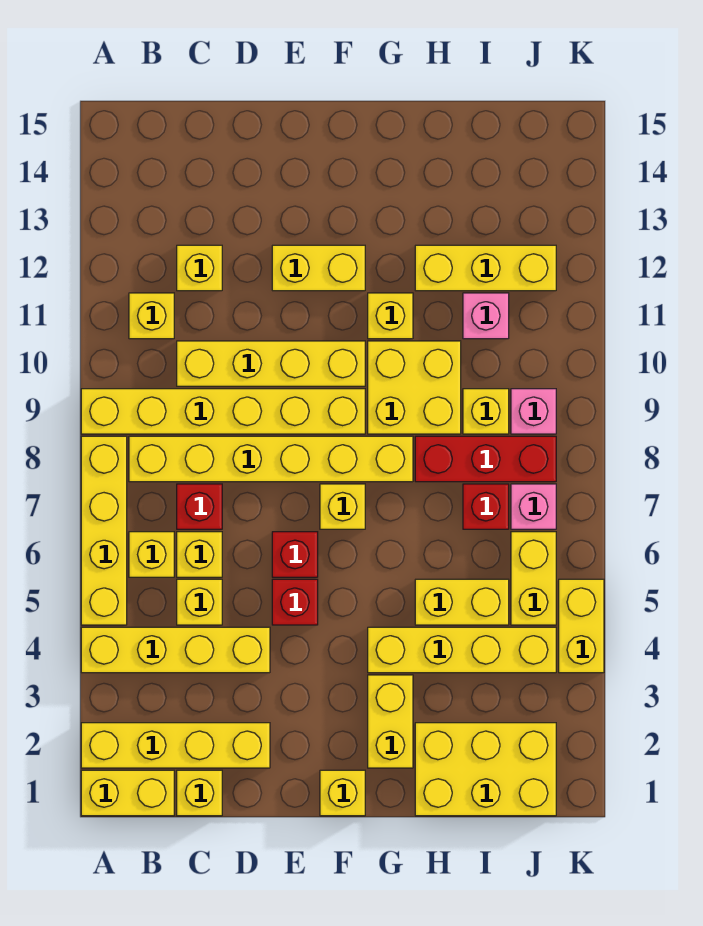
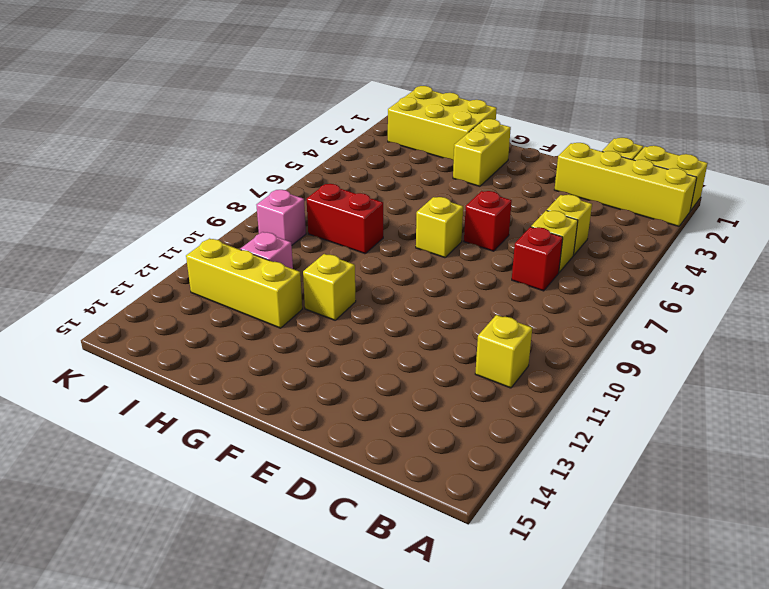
red 1x2 brick [307,184,383,254] -> red 1x3 brick [415,436,556,482]
none -> yellow 1x4 brick [81,627,270,673]
none -> yellow 1x4 brick [81,436,127,625]
none -> yellow 1x6 brick [81,389,365,434]
none -> yellow 1x1 brick [129,532,174,577]

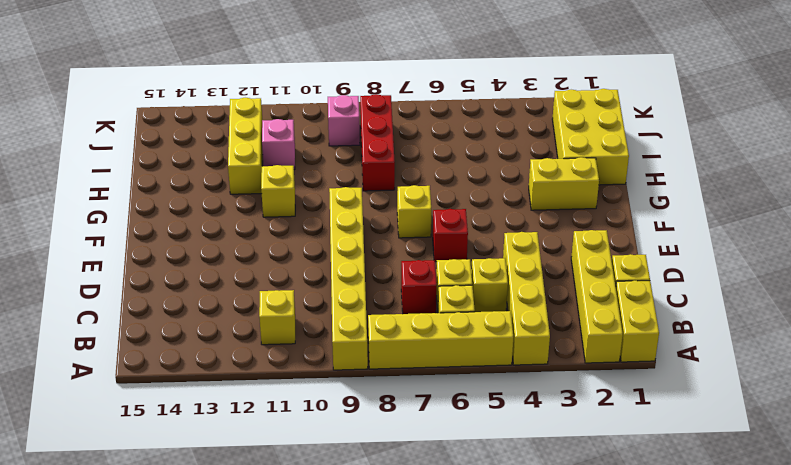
none -> yellow 1x6 brick [129,436,413,482]
none -> yellow 1x4 brick [177,341,365,386]
none -> yellow 1x1 brick [177,245,222,291]
none -> red 1x1 brick [272,579,318,625]

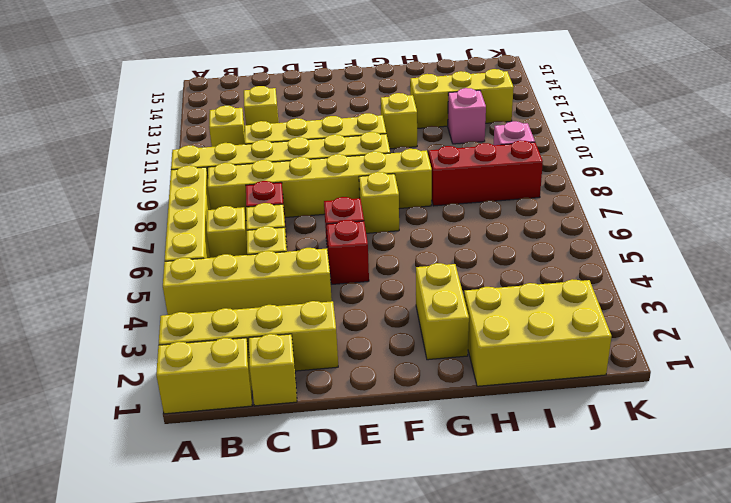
none -> yellow 1x2 brick [272,245,365,291]
none -> yellow 1x1 brick [320,770,365,816]
none -> yellow 1x4 brick [368,627,556,673]
none -> yellow 2x2 brick [368,341,461,434]

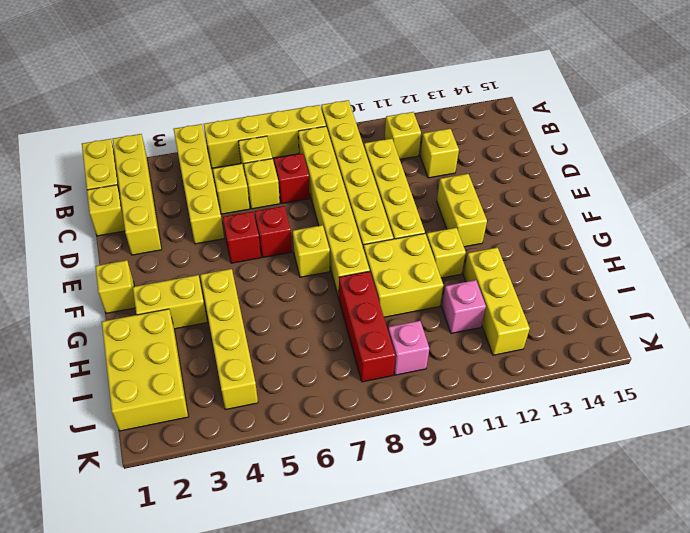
none -> yellow 1x2 brick [415,579,509,625]
none -> red 1x1 brick [463,484,509,529]
none -> yellow 1x1 brick [463,389,509,434]
none -> yellow 1x2 brick [511,532,556,625]

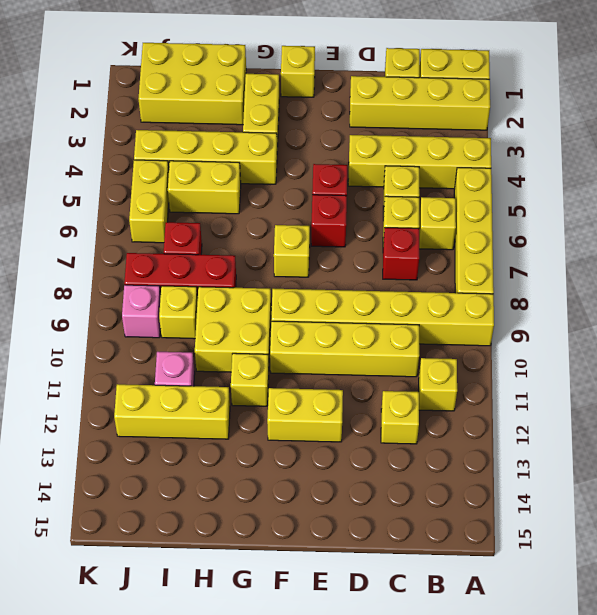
none -> yellow 1x6 brick [129,436,413,482]
none -> pink 1x1 brick [511,484,556,529]
none -> yellow 1x2 brick [559,579,604,673]

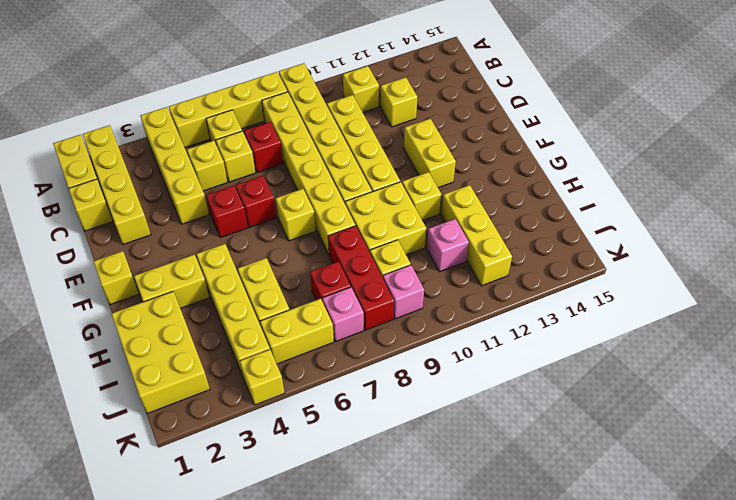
yellow 1x1 brick [240,350,284,405] -> yellow 1x2 brick [559,579,604,673]

